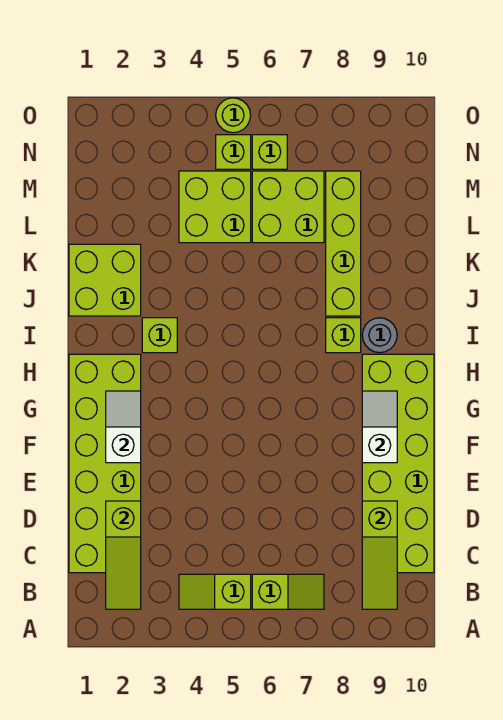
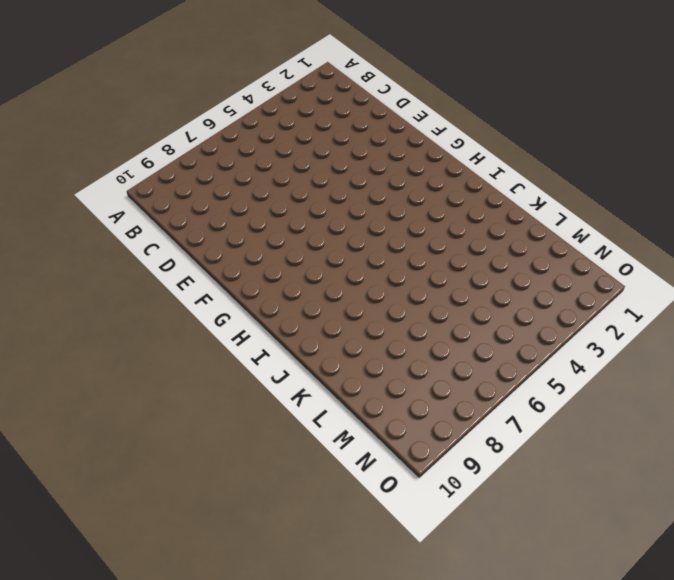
none -> lime 1x2 slope [179,574,251,609]
none -> lime 1x2 slope [252,574,324,609]
none -> lime 2x6 brick [69,354,141,573]

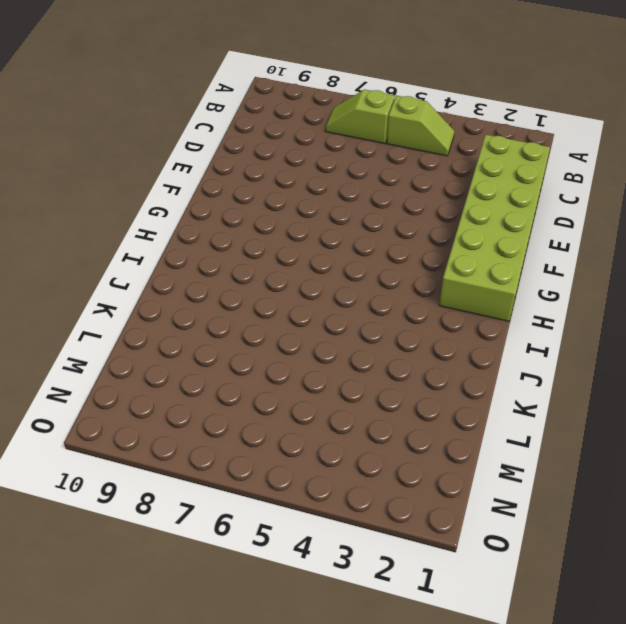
none -> lime 2x6 brick [362,354,434,573]
none -> lime 1x1 brick [142,318,177,353]
none -> lime 1x1 brick [326,318,361,353]

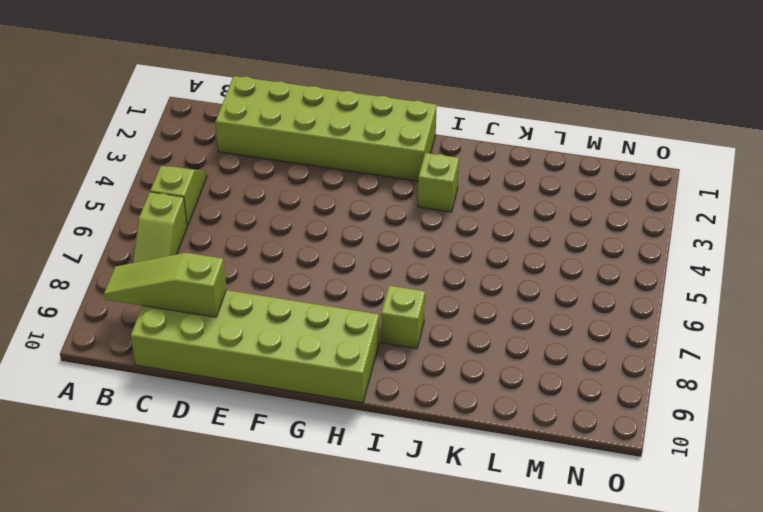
none -> grey 1x1 round brick [362,318,397,353]
none -> lime 2x2 brick [69,244,141,316]
none -> lime 1x4 brick [326,171,361,316]

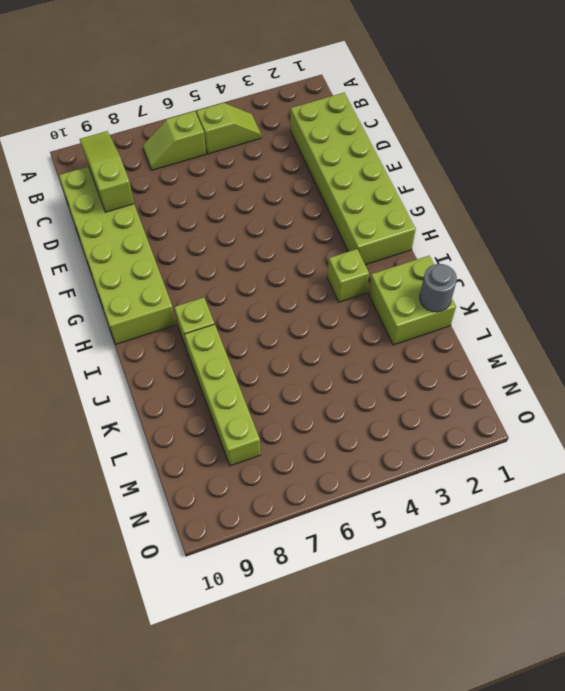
grey 1x1 round brick [420,264,457,312] -> grey 1x1 round brick moved to [362,318,397,353]
none -> lime 2x2 brick [179,171,251,243]
none -> lime 2x2 brick [252,171,324,243]
none -> lime 1x1 brick [216,135,251,169]

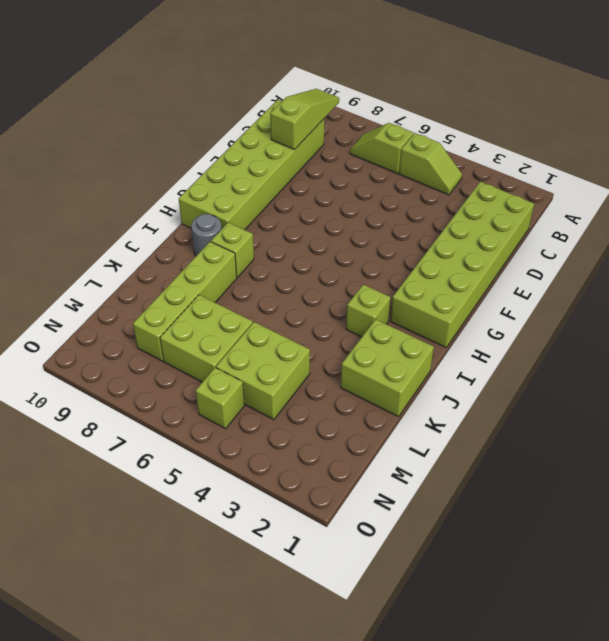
none -> lime 1x1 brick [252,135,287,169]
none -> lime 1x1 round brick [216,98,251,133]
none -> lime 1x3 slope [106,501,141,609]

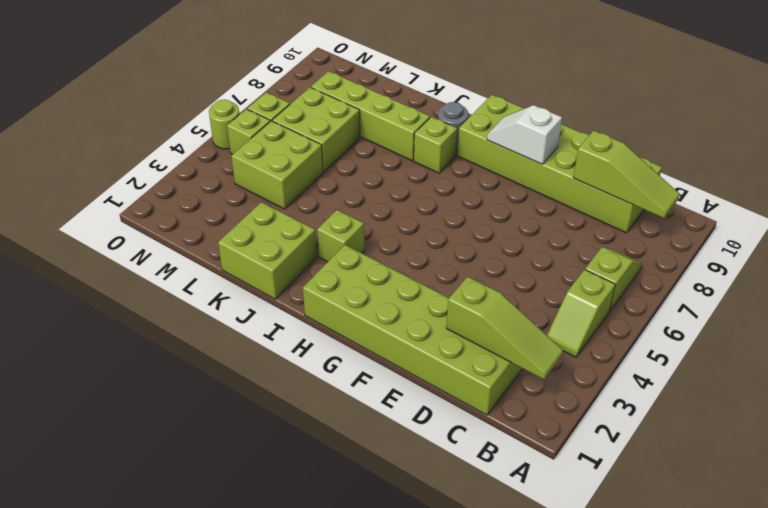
none -> white 1x2 slope [106,391,141,463]

